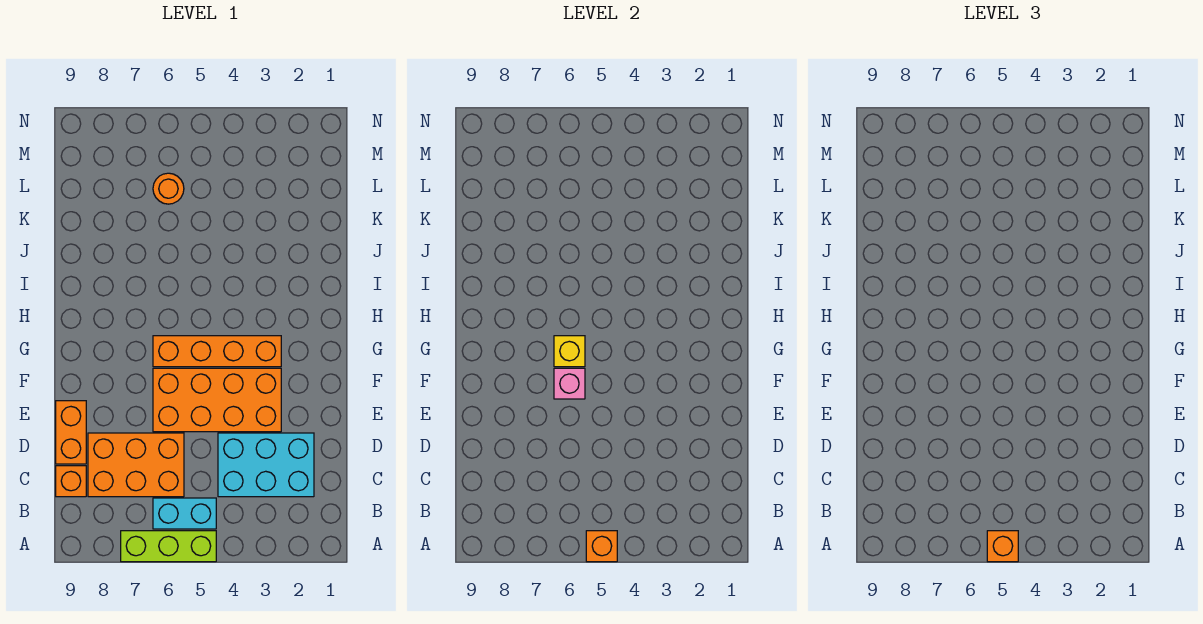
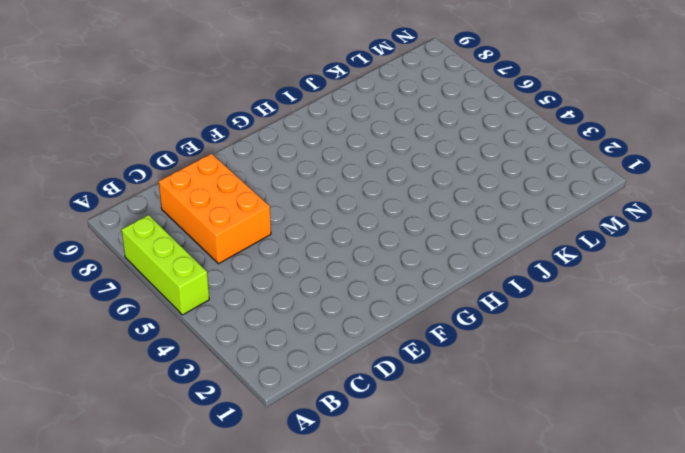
none -> cyan 1x2 brick [153,498,216,529]
none -> cyan 2x3 brick [218,433,314,497]
none -> orange 1x1 brick [56,466,86,497]

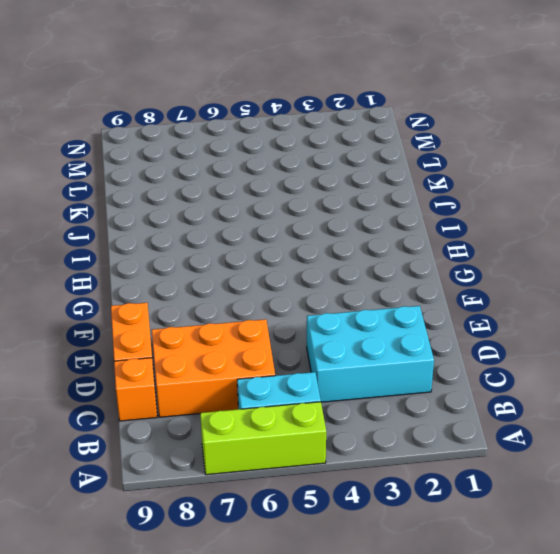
none -> orange 2x4 brick [153,368,281,432]
none -> orange 1x4 brick [153,336,281,367]
none -> orange 1x1 round brick [153,173,184,204]

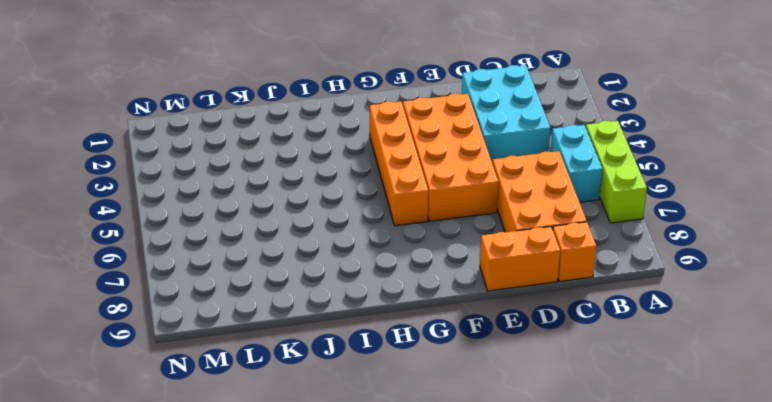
none -> orange 1x1 round brick [153,173,184,204]
none -> orange 1x1 brick [586,531,617,562]
none -> pink 1x1 brick [554,368,585,399]

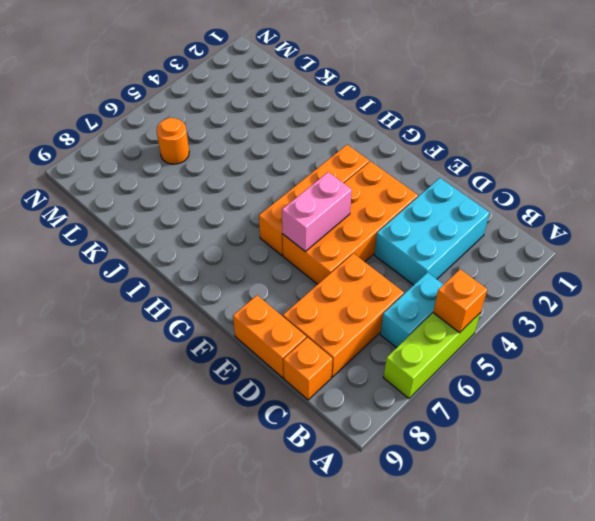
pink 1x2 brick [282,172,352,252] -> pink 1x1 brick [554,368,585,399]
none -> yellow 1x1 brick [554,336,585,367]
none -> orange 1x1 brick [987,531,1018,562]

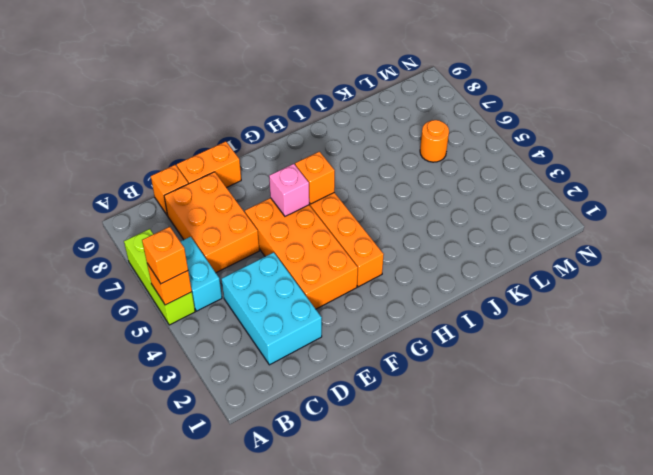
orange 1x1 brick [295,152,335,204] -> yellow 1x1 brick [554,336,585,367]

